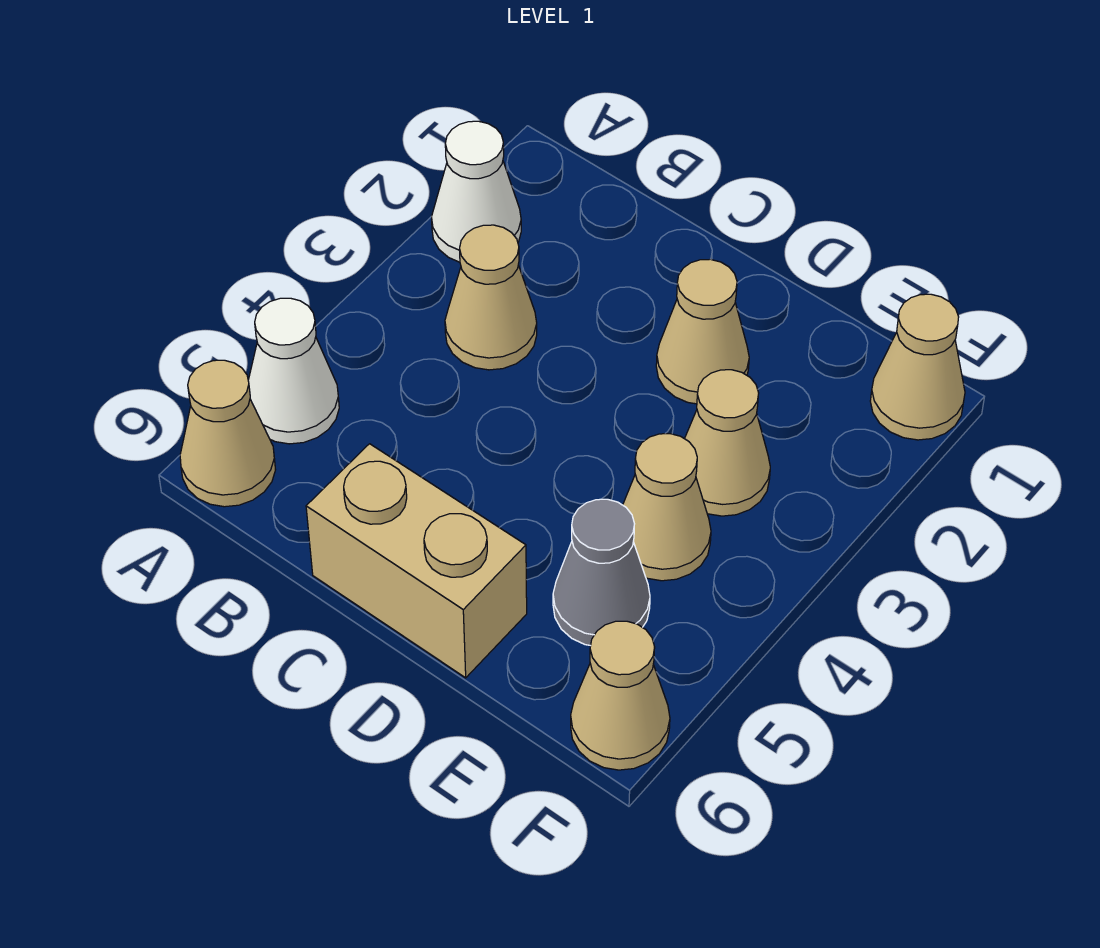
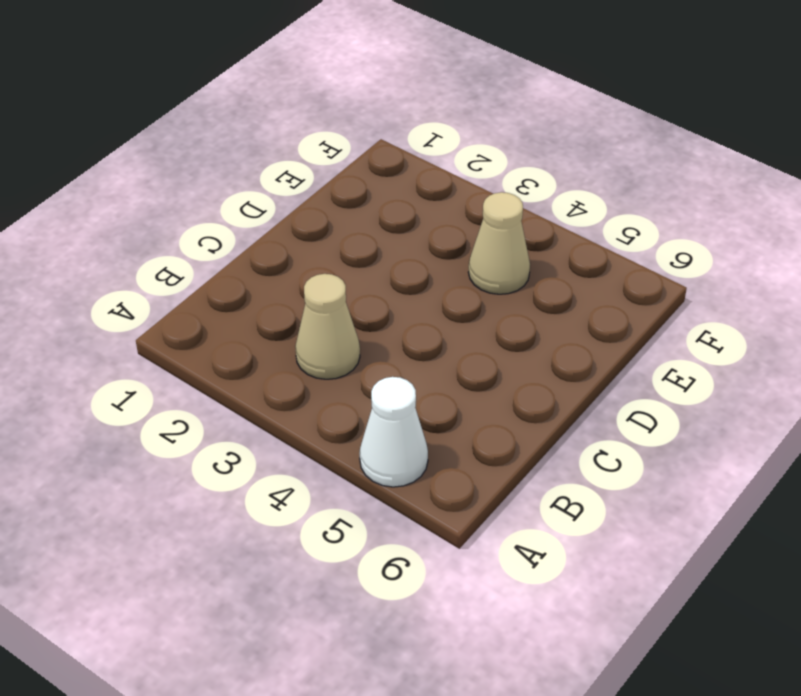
none -> white 1x1 cone [432,121,521,262]
none -> tan 1x1 cone [180,360,276,507]

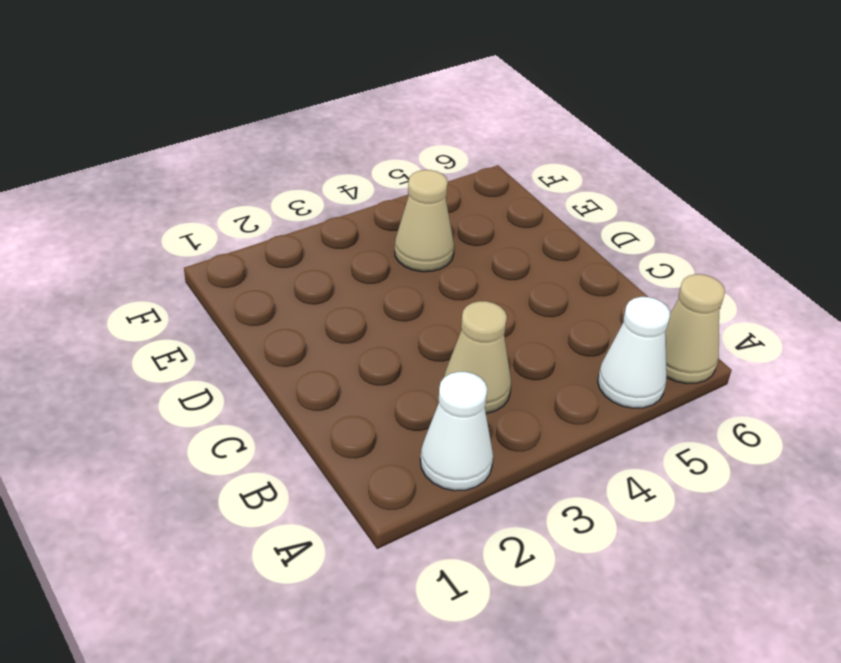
none -> tan 1x2 brick [306,444,527,678]
none -> tan 1x1 cone [656,259,749,404]

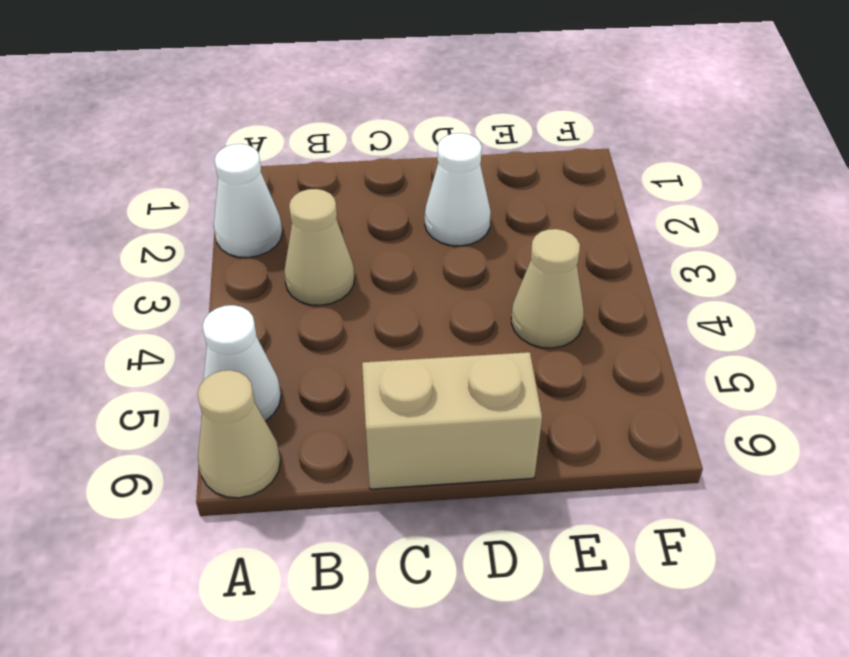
white 1x1 cone [425,133,491,246] -> tan 1x1 cone [656,259,749,404]
none -> tan 1x1 cone [685,370,770,516]
none -> grey 1x1 cone [553,499,650,646]

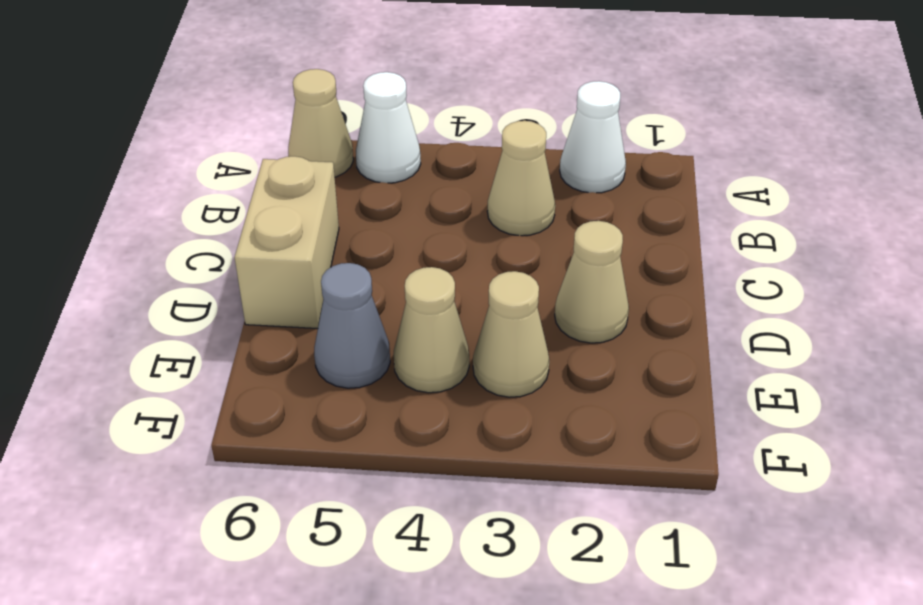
none -> tan 1x1 cone [870,294,965,440]
none -> tan 1x1 cone [571,621,670,770]

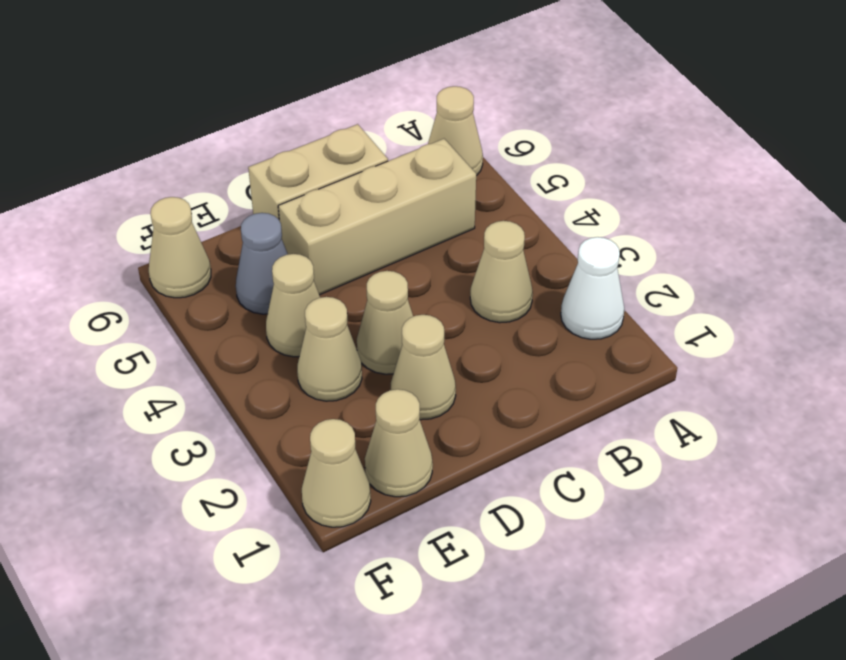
tan 1x3 brick [278,139,476,295] -> none
tan 1x1 cone [357,271,413,374] -> none
tan 1x1 cone [365,389,433,497] -> none
none -> white 1x1 cone [248,298,339,444]

